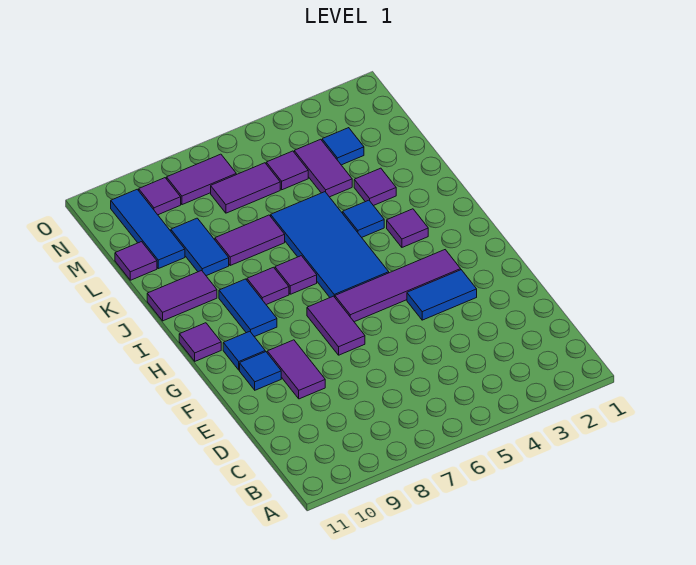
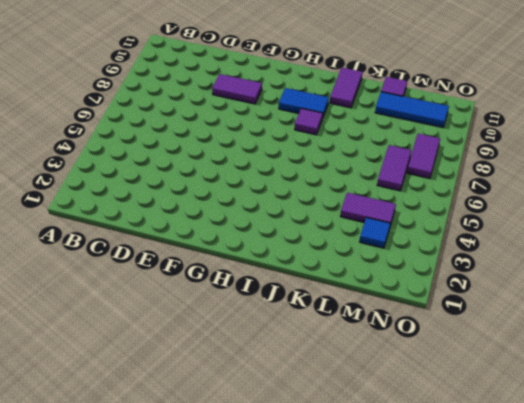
none -> blue 1x2 tile [407,270,477,320]
none -> purple 1x2 tile [307,296,365,355]
none -> blue 1x1 tile [240,352,281,390]

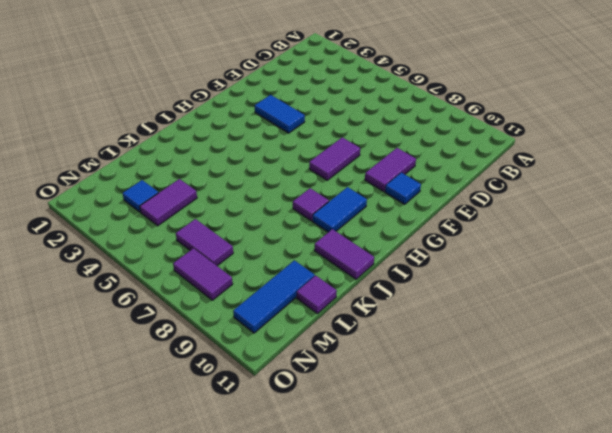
none -> purple 1x4 tile [335,250,461,322]
none -> blue 1x1 tile [223,331,265,370]
none -> blue 2x4 tile [271,192,389,297]

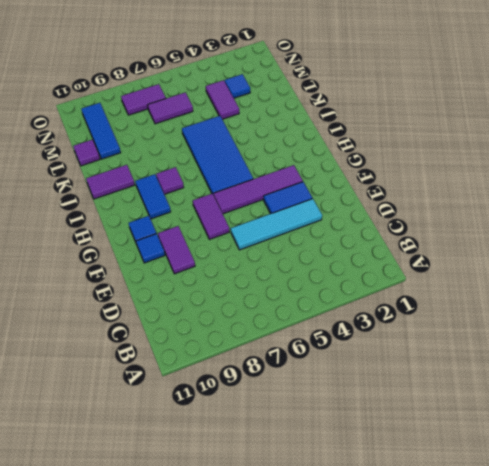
cyan 1x4 tile [231,199,322,250] -> none
none -> purple 1x1 tile [179,323,221,361]
none -> purple 1x1 tile [387,209,428,247]
none -> purple 1x1 tile [275,256,317,294]

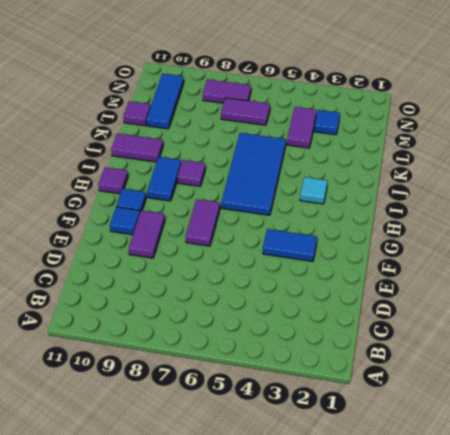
cyan 1x1 tile [300,177,327,204] -> purple 1x1 tile [387,209,428,247]
none -> purple 1x4 tile [335,250,461,322]
none -> purple 1x1 tile [275,256,317,294]
none -> blue 1x1 tile [343,200,384,237]

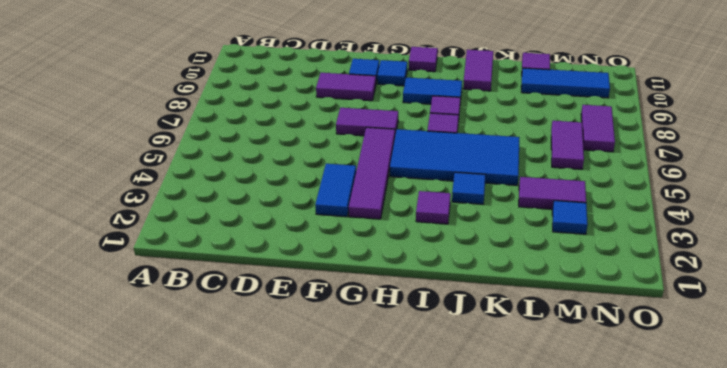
none -> purple 1x1 tile [354,168,396,206]
none -> purple 1x2 tile [215,215,285,265]
none -> blue 1x2 tile [171,218,229,276]

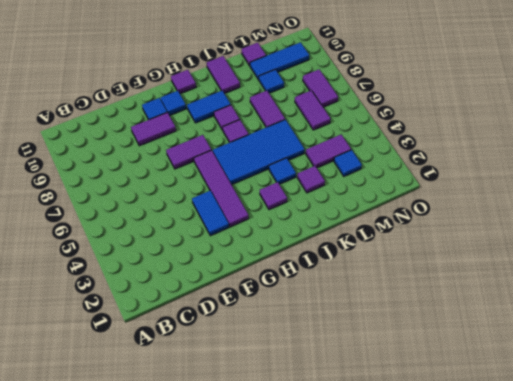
blue 1x1 tile [259,69,284,93] -> blue 1x2 tile [171,218,229,276]
none -> purple 1x1 tile [266,151,308,190]
none -> purple 1x1 tile [139,178,181,215]

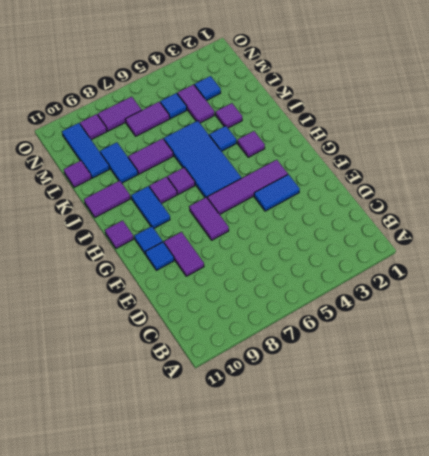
blue 1x1 tile [160,93,187,119] -> purple 1x1 tile [266,151,308,190]

